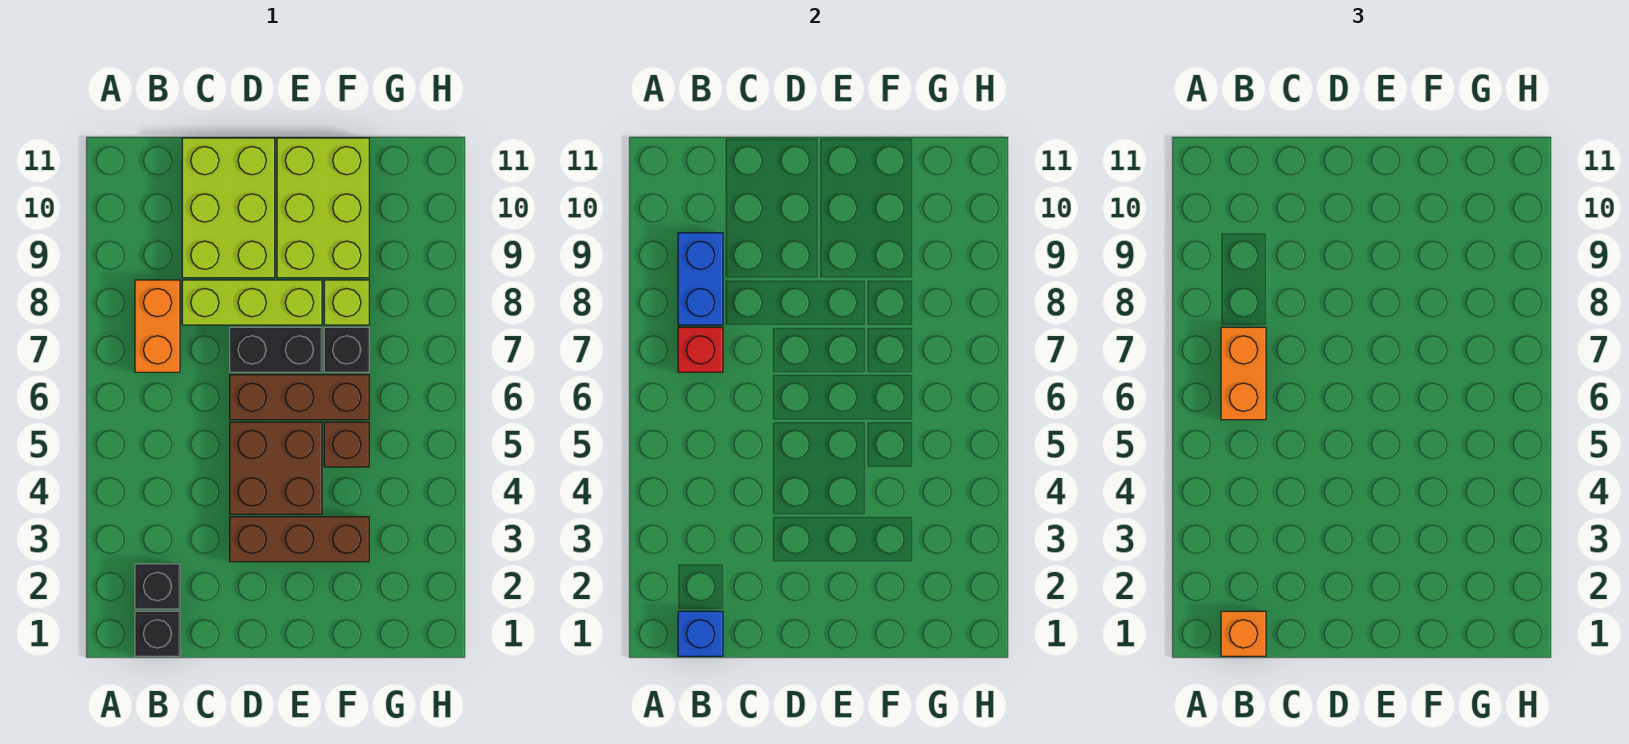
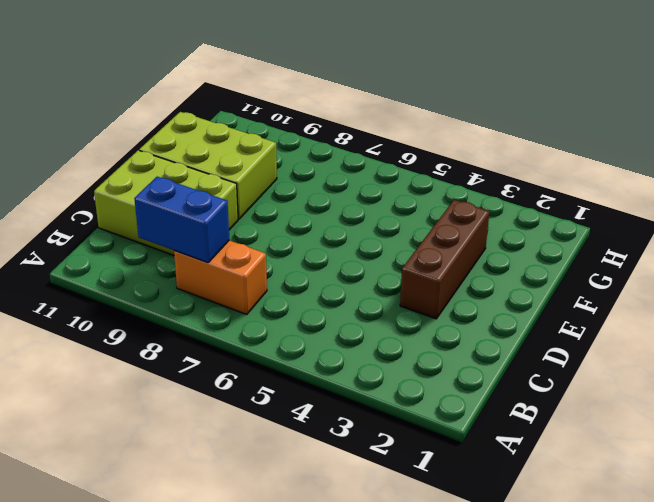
none -> black 1x1 brick [135,611,180,656]
none -> black 1x1 brick [135,564,180,609]
none -> lime 1x3 brick [182,280,322,325]

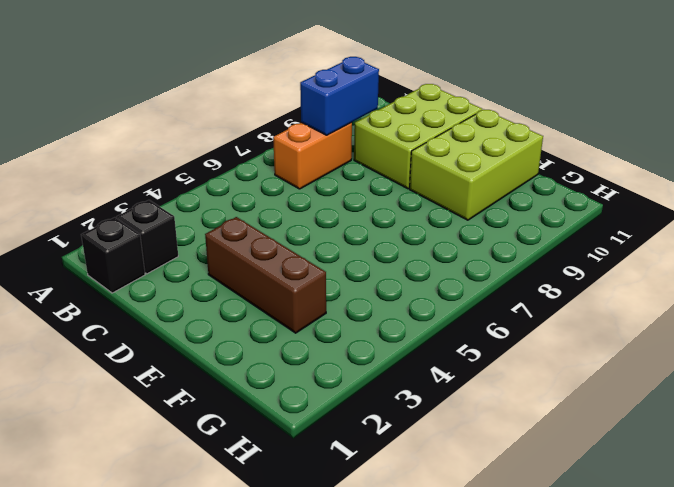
none -> lime 1x3 brick [182,280,322,325]
none -> brown 2x2 brick [230,422,322,514]
none -> brown 1x3 brick [230,375,369,420]

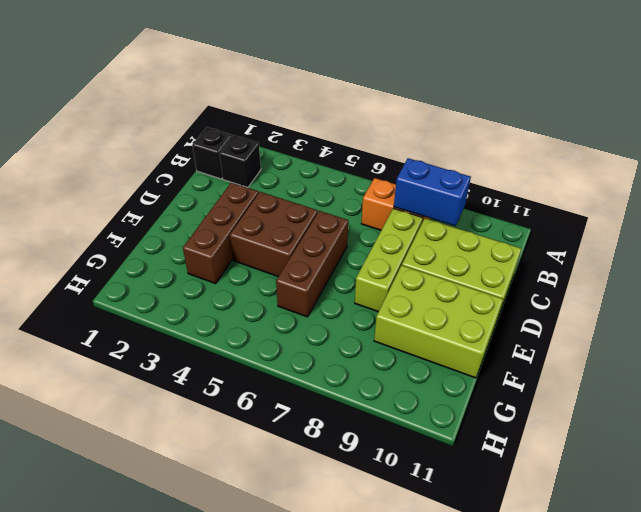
none -> black 1x2 brick [230,327,322,372]
none -> brown 1x1 brick [324,422,369,467]
none -> black 1x1 brick [324,327,369,372]

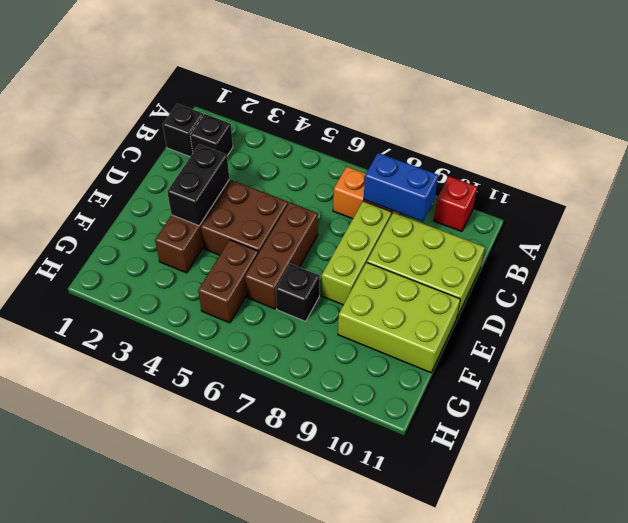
red 1x1 brick [434,176,477,232] -> red 1x1 brick moved to [678,327,723,372]
black 1x2 brick [167,144,229,226] -> black 1x2 brick moved to [230,327,322,372]
brown 1x2 brick [198,240,258,323] -> brown 1x1 brick [324,422,369,467]
none -> lime 1x1 brick [324,280,369,325]
none -> blue 1x1 brick [678,611,723,656]
none -> orange 1x1 brick [1221,611,1266,656]

